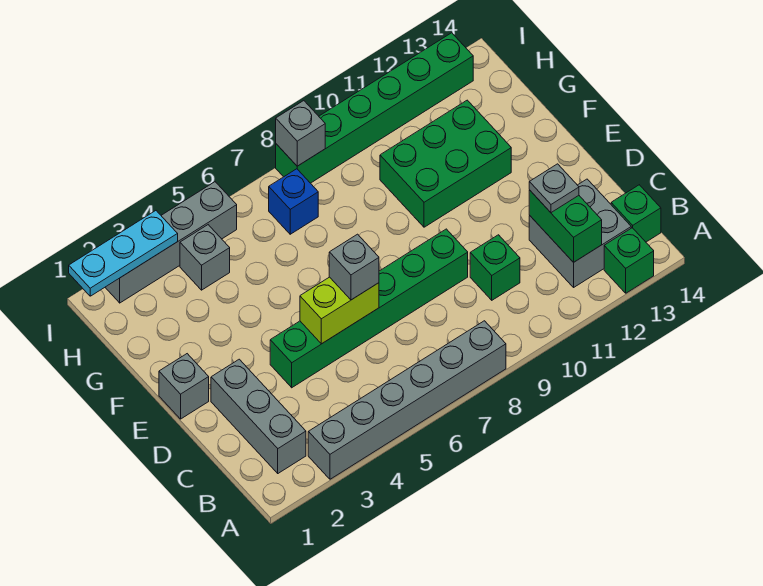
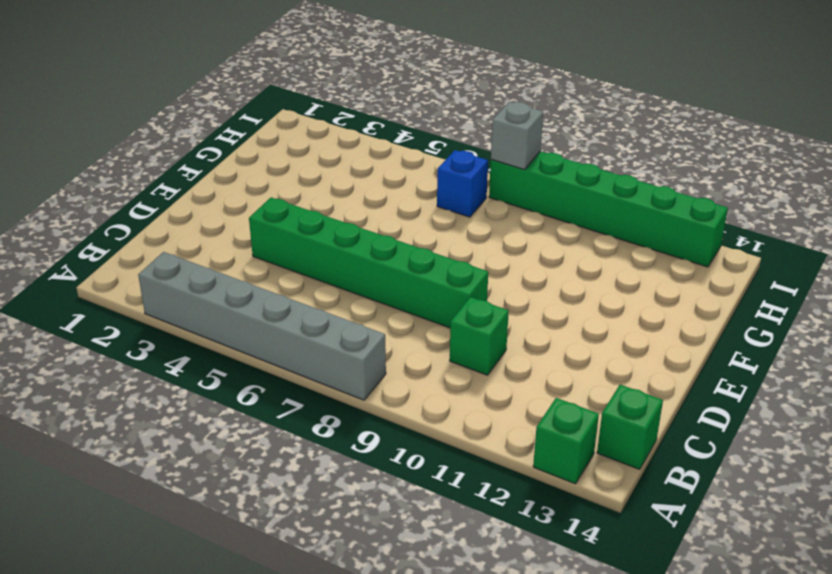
none -> grey 1x3 brick [211,359,306,473]
none -> grey 2x2 brick [529,179,631,287]
none -> grey 1x1 brick [159,354,209,419]

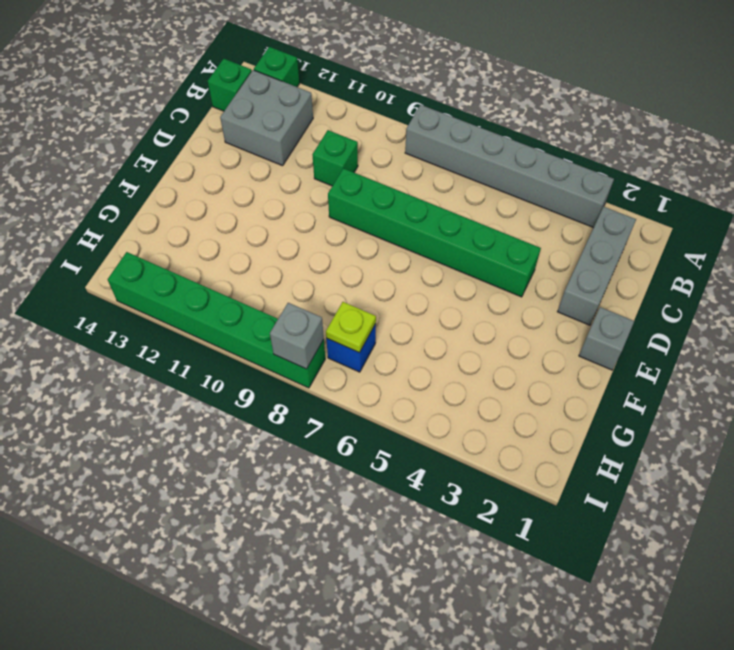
lime 1x1 plate [326,302,376,353] -> none
none -> green 2x3 brick [380,100,511,227]
none -> grey 1x1 brick [180,225,230,290]
none -> grey 1x4 brick [105,182,237,303]

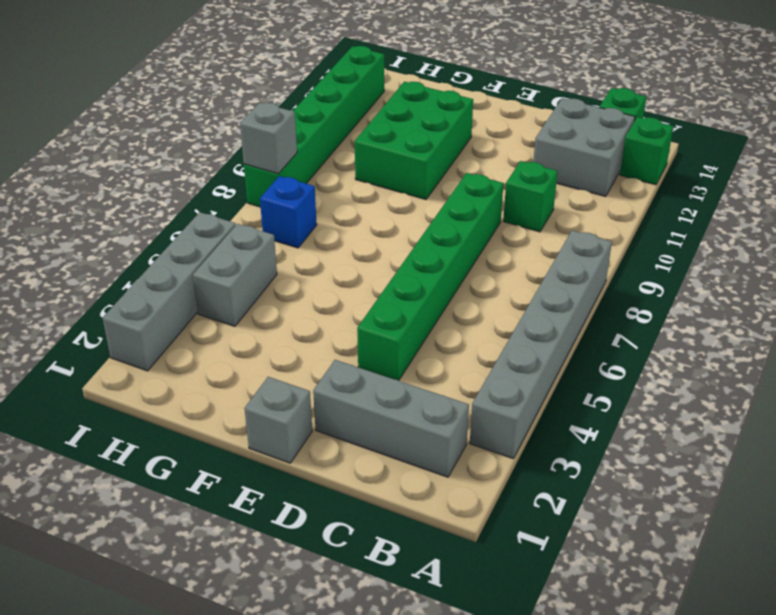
grey 1x2 brick [193,224,277,326] -> grey 1x1 brick [180,225,230,290]
none -> green 1x2 brick [529,190,602,262]
none -> lime 1x2 brick [300,277,379,344]
none -> cyan 1x3 plate [69,211,178,296]

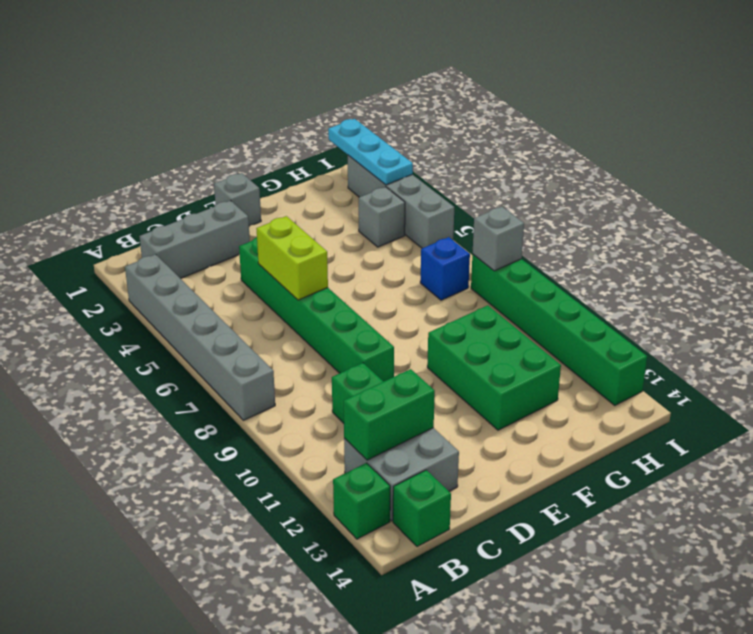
none -> grey 1x1 plate [529,164,579,213]
none -> grey 1x1 brick [329,234,379,300]

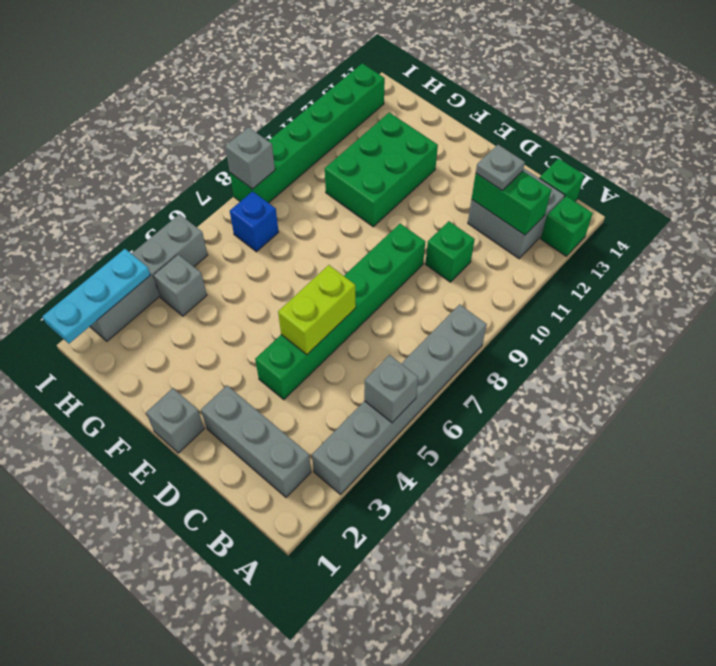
grey 1x1 brick [364,355,418,423] -> grey 1x1 brick moved to [329,234,379,300]

